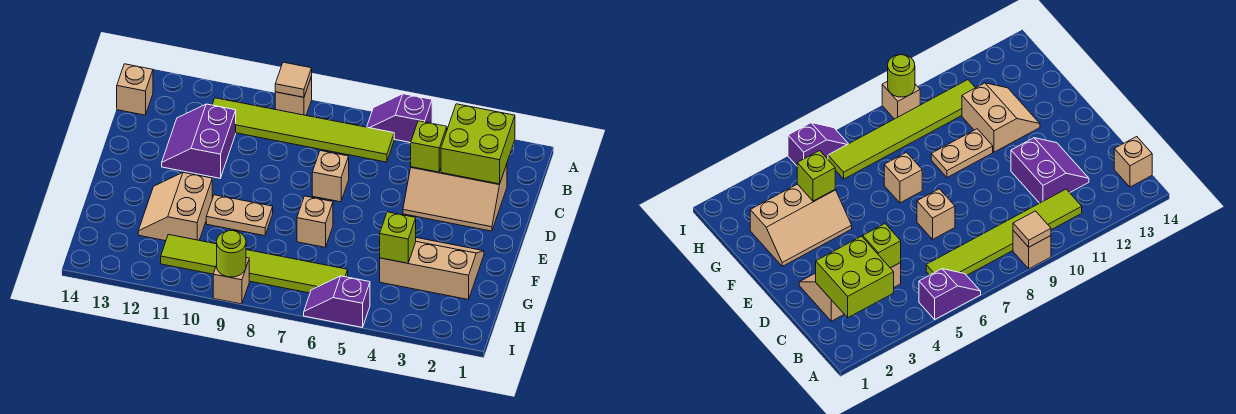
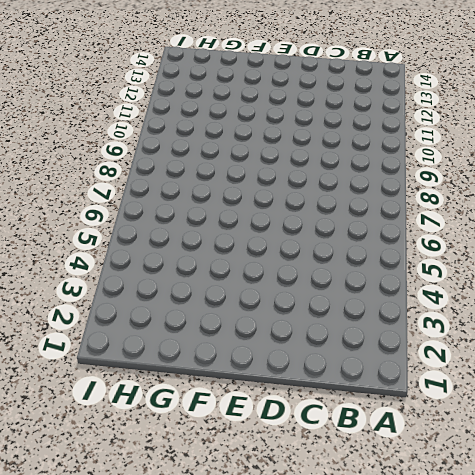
none -> purple 1x2 slope [367,94,432,143]
none -> tan 1x1 brick [275,76,312,115]
none -> lime 1x6 tile [212,98,394,162]

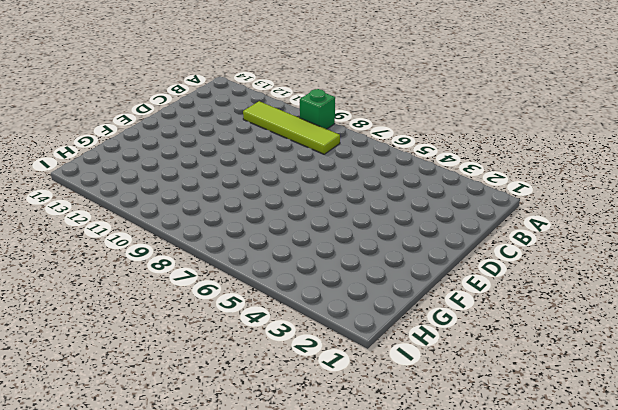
green 1x1 brick [300,89,335,129] -> tan 1x1 brick [275,76,312,115]
lime 1x4 tile [243,101,340,154] -> lime 1x6 tile [212,98,394,162]
none -> purple 1x2 slope [367,94,432,143]
none -> tan 1x1 brick [117,64,153,115]
none -> tan 2x3 slope [403,164,507,231]

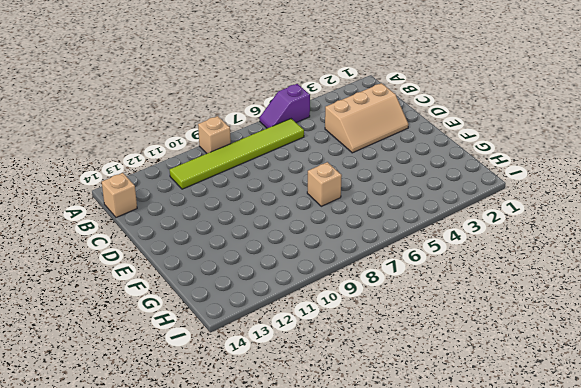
none -> purple 2x2 slope [162,104,236,178]
none -> tan 1x1 brick [312,151,349,202]
none -> tan 2x3 slope [380,238,484,300]

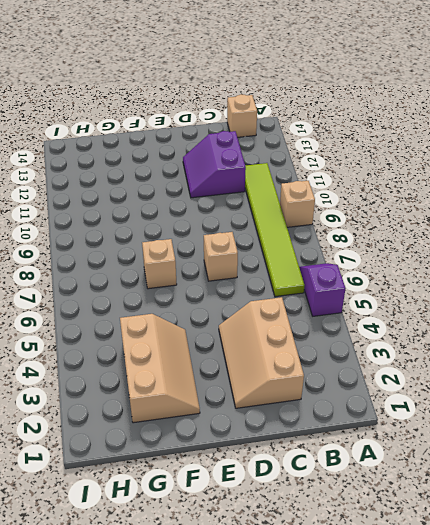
purple 2x2 slope [183,131,246,198] -> purple 2x2 slope turned to [162,104,236,178]
none -> tan 1x2 plate [206,195,273,236]
none -> tan 2x2 slope [138,173,212,241]
none -> lime 1x6 tile [161,235,348,293]

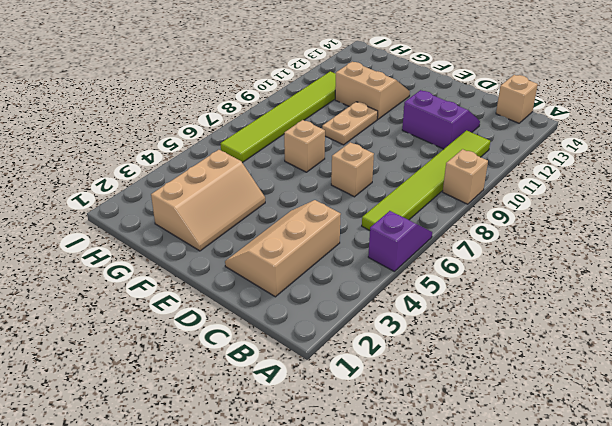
none -> purple 1x2 slope [304,276,370,327]
none -> tan 1x1 brick [213,258,249,304]
none -> tan 1x1 tile [275,62,312,97]

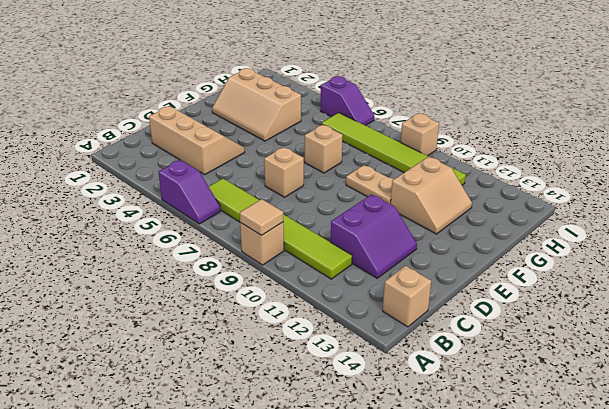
none -> lime 2x2 brick [441,104,515,184]
none -> lime 1x1 brick [411,121,447,172]
none -> lime 1x1 brick [380,212,416,263]

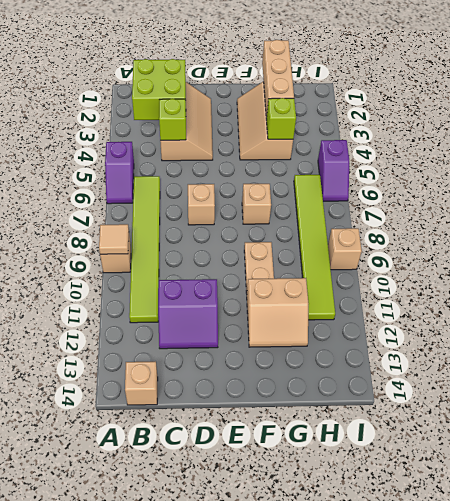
tan 1x3 brick [262,40,294,118] -> none
none -> lime 1x1 round brick [217,231,246,277]

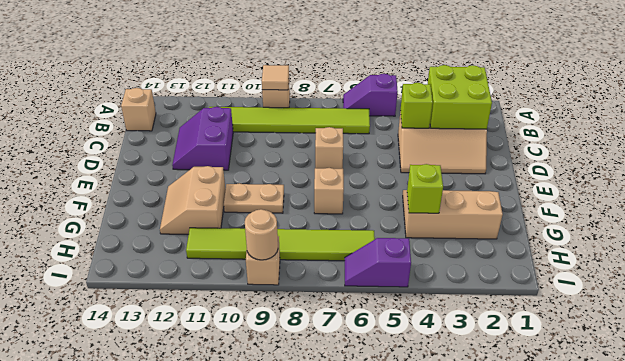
tan 1x1 round brick [245,209,278,260] -> lime 1x1 round brick [217,231,246,277]

